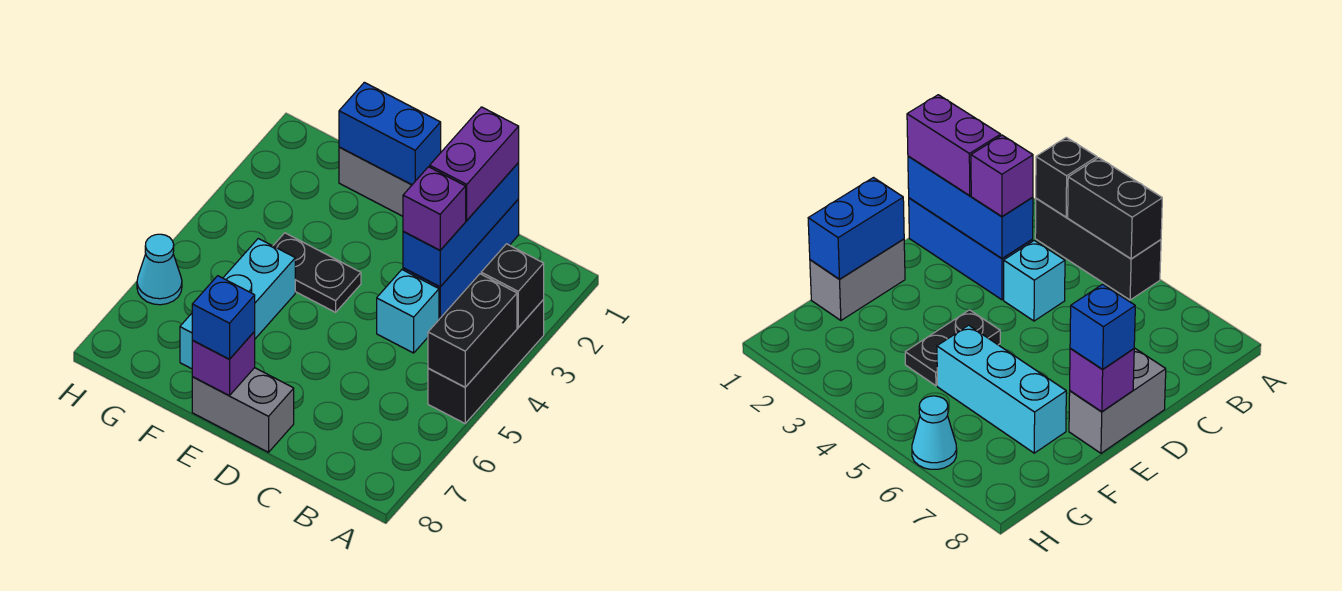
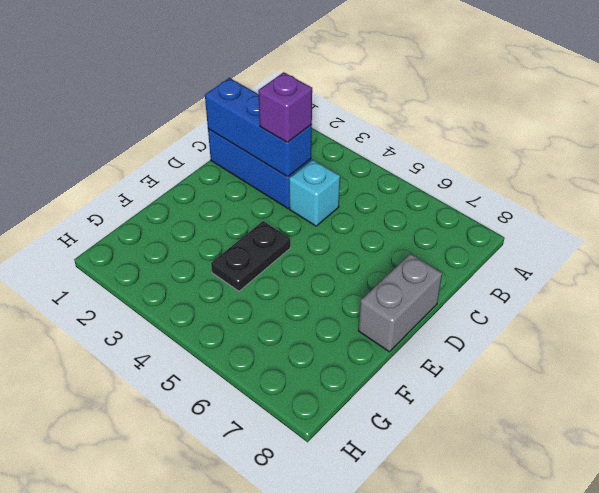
none -> black 1x3 brick [428,300,544,423]
none -> grey 1x2 brick [339,147,412,216]
none -> cyan 1x3 brick [180,238,295,369]

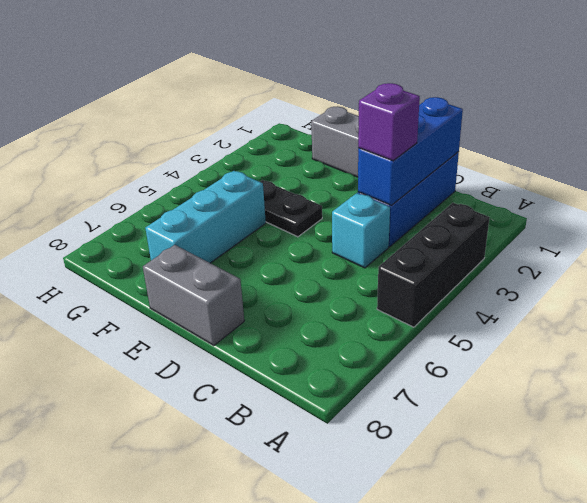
none -> cyan 1x1 cone [137,234,182,305]
none -> black 1x1 brick [481,244,544,327]
none -> black 1x2 brick [428,274,517,387]

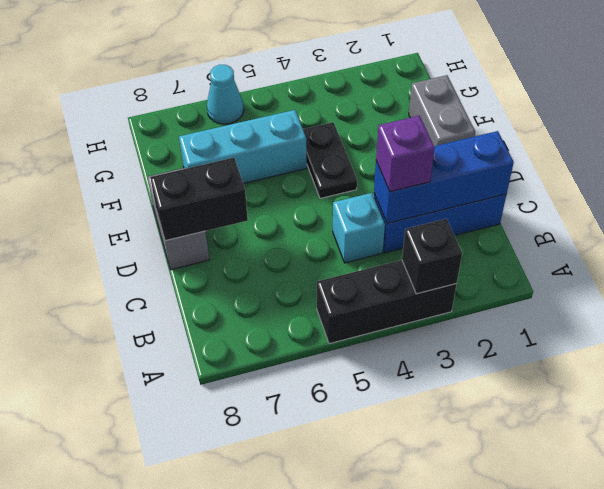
black 1x2 brick [150,158,248,241] -> black 1x2 brick moved to [428,274,517,387]
none -> blue 1x2 brick [339,82,441,185]
none -> purple 1x1 brick [192,332,255,396]
none -> purple 1x2 brick [430,107,519,220]

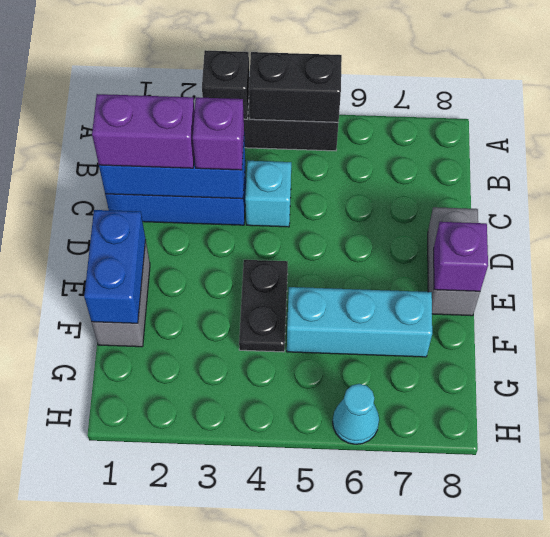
none -> blue 1x1 brick [192,276,255,359]

